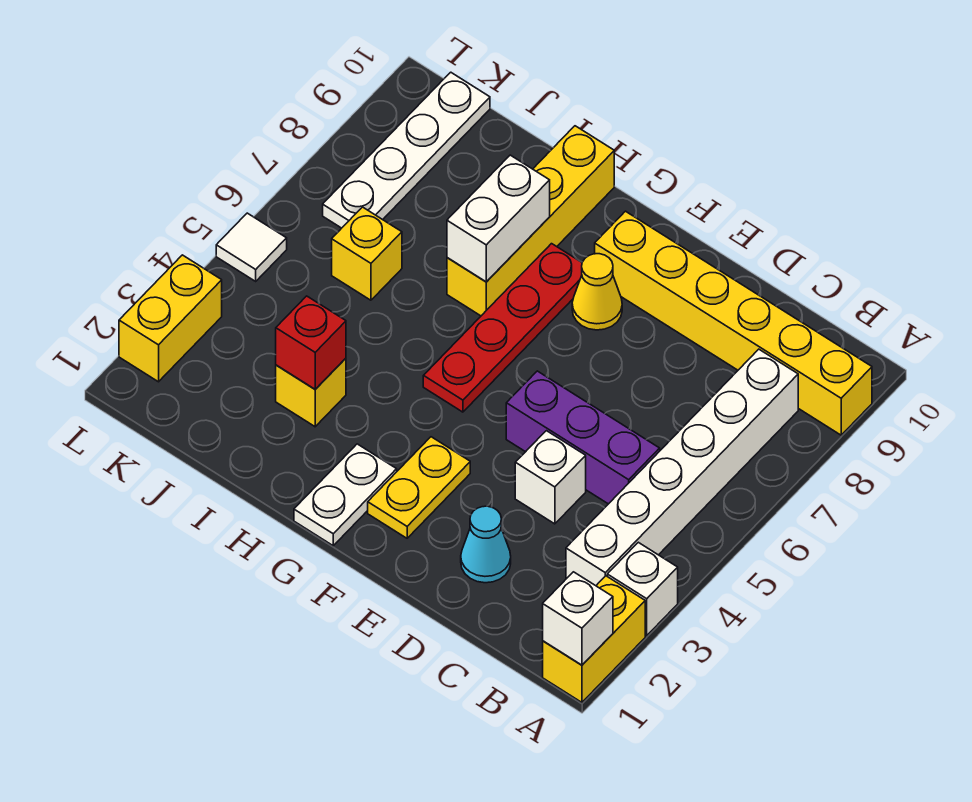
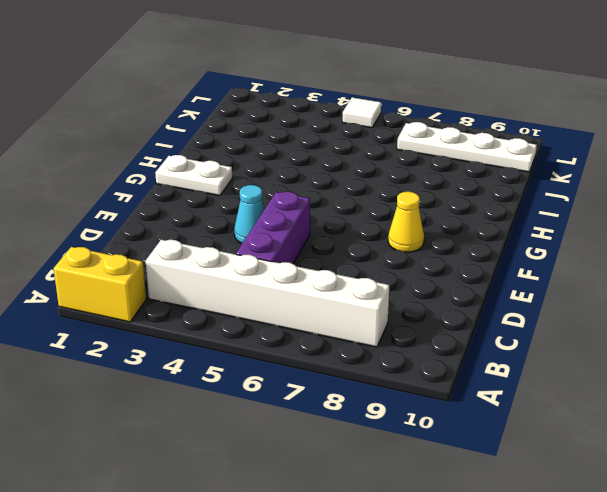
cyan 1x1 cone [234,185,265,243] -> cyan 1x1 cone moved to [461,506,511,583]
none -> white 1x1 brick [607,542,678,636]
none -> yellow 1x6 brick [595,211,872,435]
none -> white 1x1 brick [515,431,586,524]

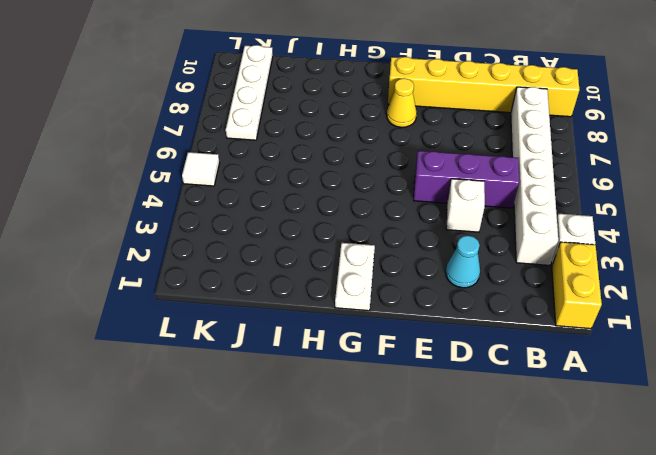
none -> yellow 1x2 plate [368,437,470,538]
none -> red 1x4 plate [423,244,582,412]
none -> yellow 1x4 brick [447,126,614,316]

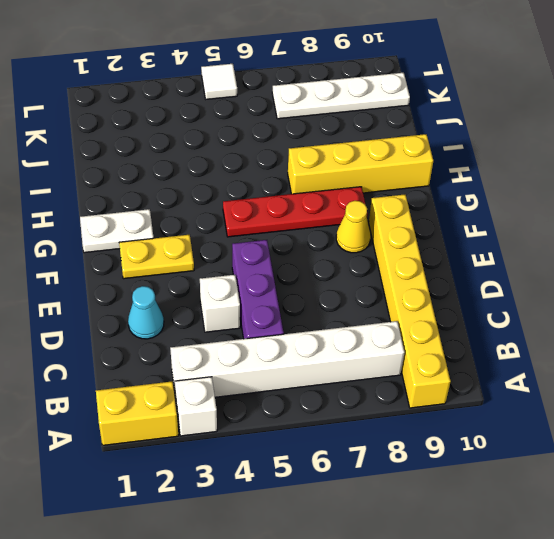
none -> yellow 1x1 brick [276,358,346,427]
none -> yellow 1x1 brick [332,207,402,300]
none -> yellow 1x2 brick [119,255,222,382]

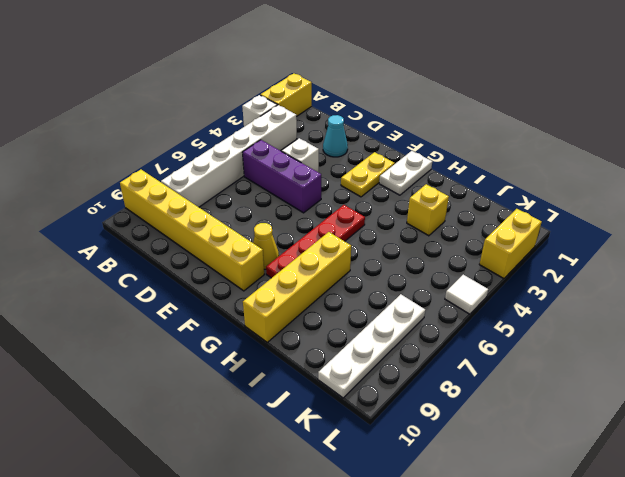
none -> yellow 1x1 brick [332,207,402,300]
none -> white 1x1 brick [543,572,613,665]
none -> white 1x2 brick [447,155,550,282]

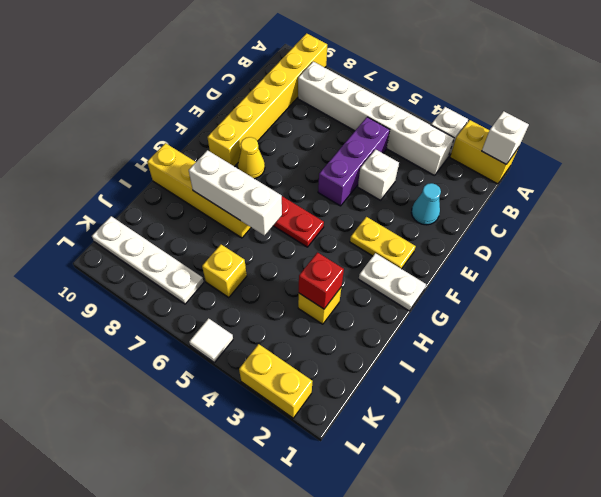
white 1x3 brick [189,150,282,236] -> white 1x2 brick [447,155,550,282]

